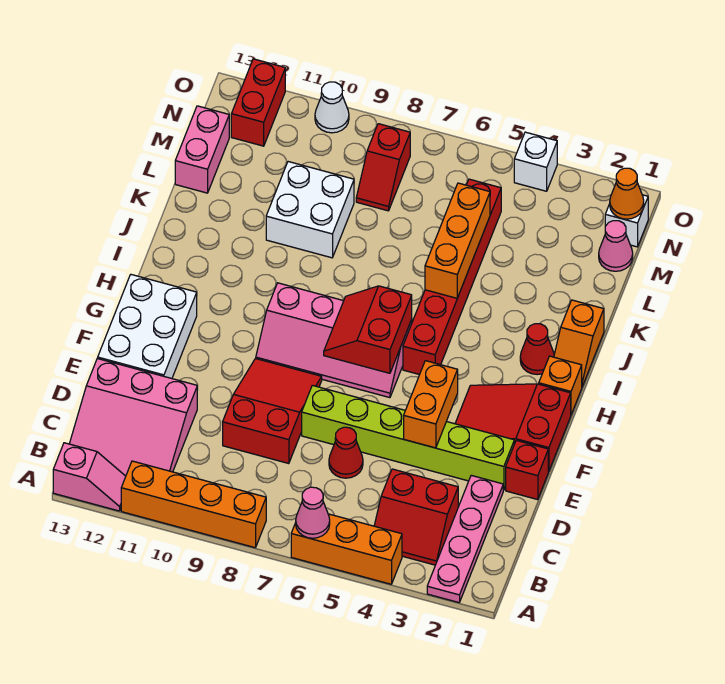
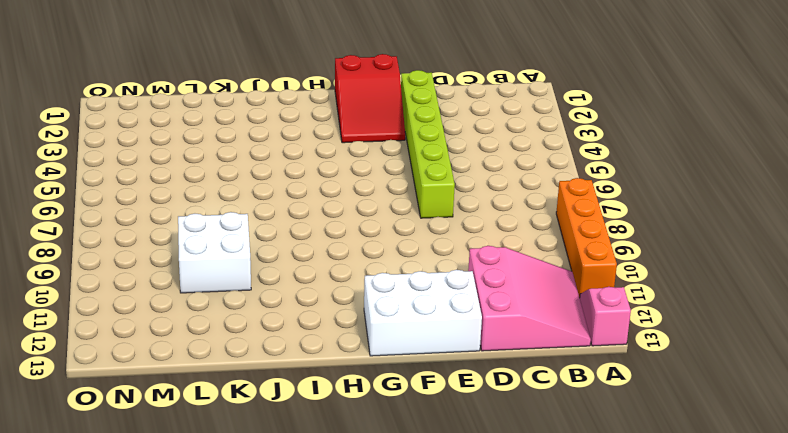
none -> pink 1x4 plate [427,475,503,603]
none -> orange 1x3 brick [291,514,402,584]
none -> red 2x2 slope [374,469,458,565]
none -> red 1x1 cone [329,427,363,478]

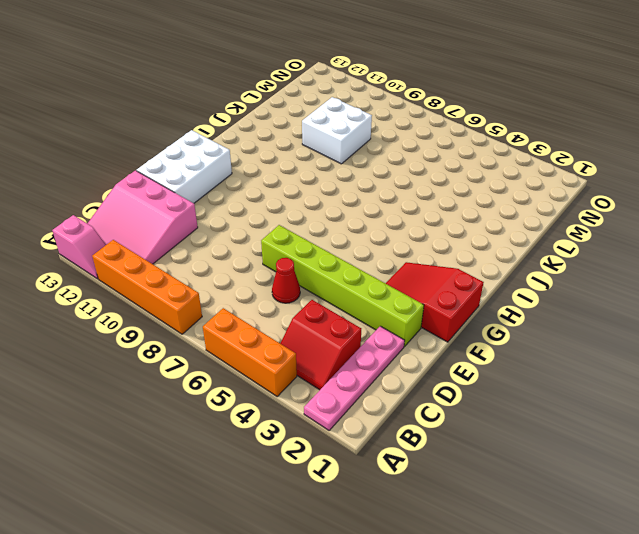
none -> red 2x3 slope [223,359,322,464]
none -> red 1x1 brick [506,440,548,500]
none -> pink 2x4 slope [256,283,412,398]
none -> orange 1x1 brick [539,356,582,415]

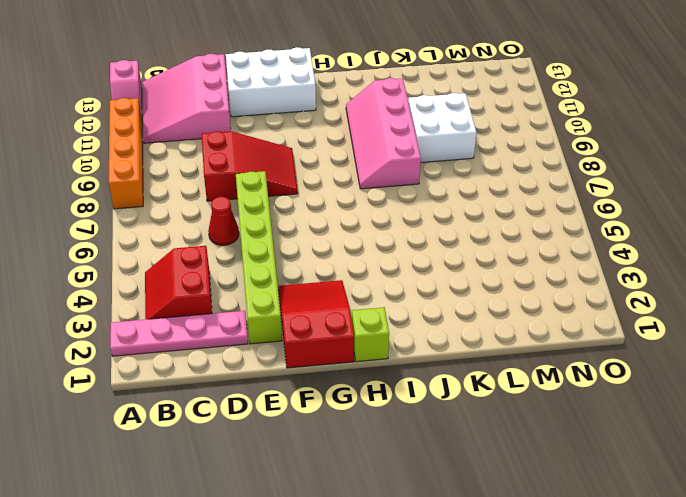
lime 1x1 brick [352,307,389,362] -> orange 1x1 brick [539,356,582,415]
pink 2x4 slope [346,78,421,189] -> pink 2x4 slope moved to [256,283,412,398]
none -> orange 1x3 brick [291,514,402,584]
none -> red 1x1 brick [506,440,548,500]
none -> red 1x6 brick [403,179,501,375]
none -> orange 1x2 slope [554,300,604,386]

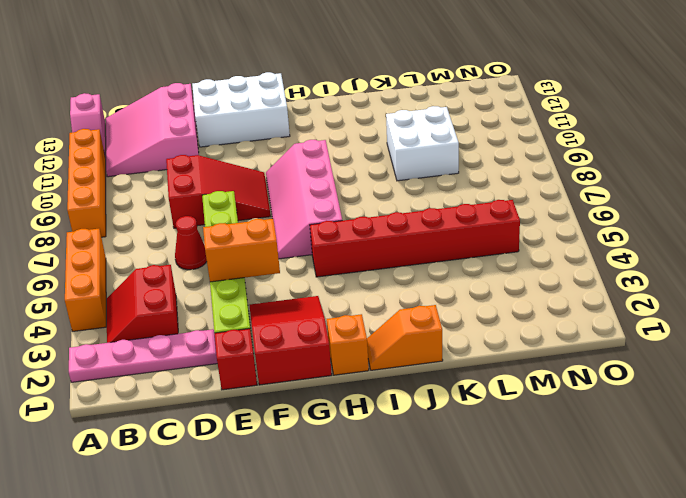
none -> red 1x1 cone [520,324,554,375]
none -> pink 1x2 brick [175,106,229,193]
none -> pink 1x1 cone [599,221,633,271]
none -> red 1x2 slope [356,124,410,211]

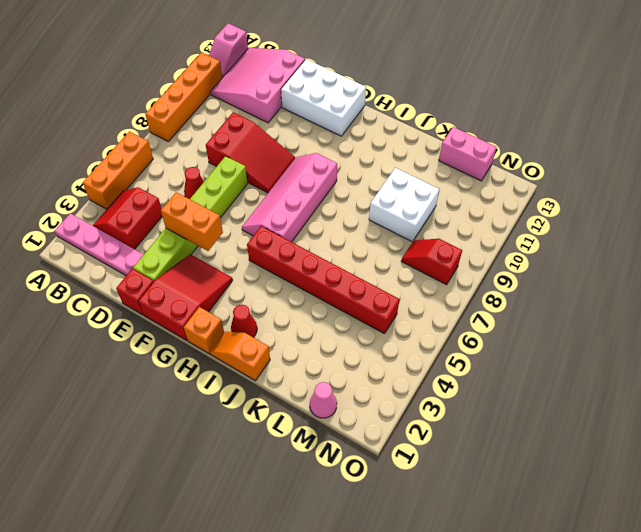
none -> white 1x1 brick [605,195,648,247]
none -> red 1x2 brick [231,59,285,146]
none -> white 1x1 brick [514,132,557,191]
none -> white 1x1 cone [315,82,349,133]

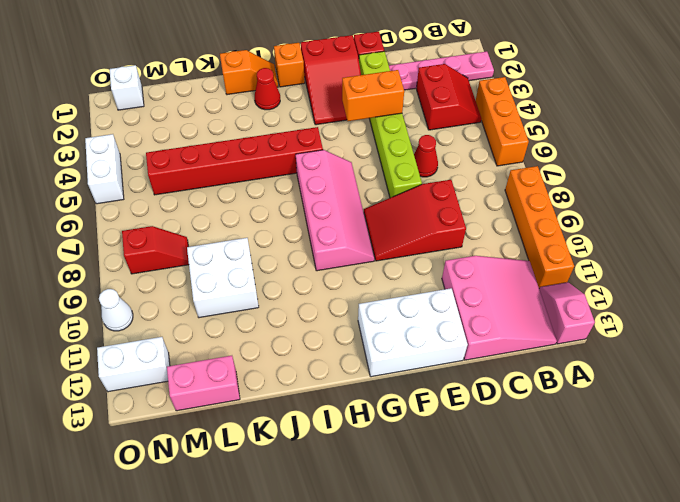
white 1x2 brick [97,337,170,392] -> red 1x2 brick [231,59,285,146]
white 1x2 brick [85,134,124,204] -> white 1x1 brick [514,132,557,191]
none -> pink 1x1 cone [599,221,633,271]
none -> pink 1x1 cone [296,487,330,538]
none -> red 2x2 slope [324,286,412,373]
none -> orange 1x3 brick [425,183,490,298]

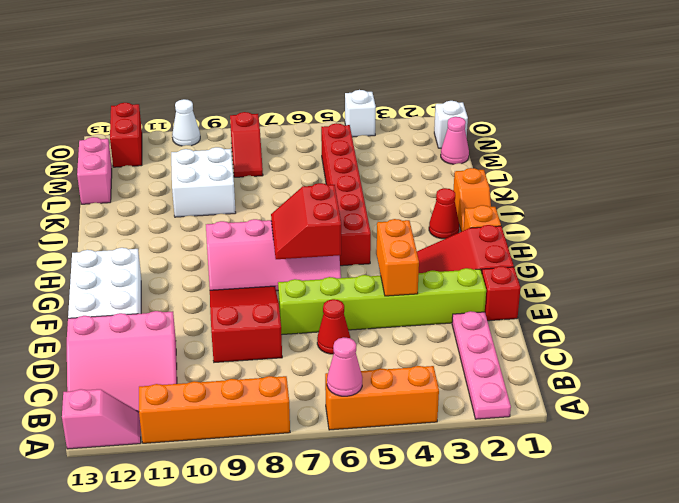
none -> red 2x2 slope [374,469,458,565]
none -> orange 1x3 brick [425,183,490,298]
none -> orange 1x1 cone [610,168,644,219]

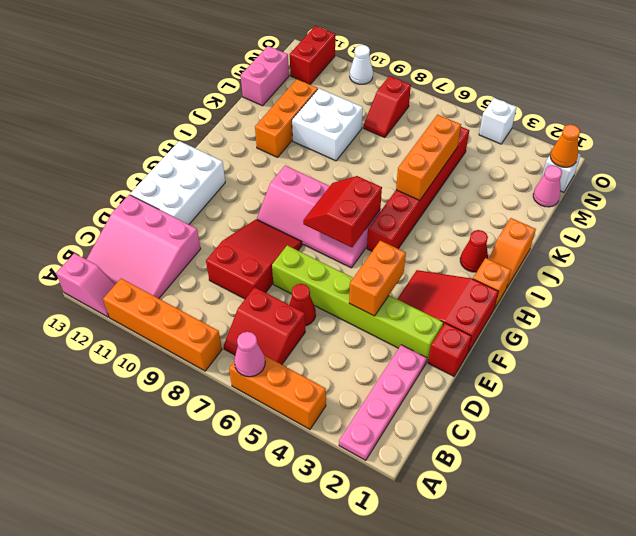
red 2x2 slope [224,287,305,365] -> red 2x2 slope moved to [374,469,458,565]
orange 1x3 brick [255,79,318,157] -> none

